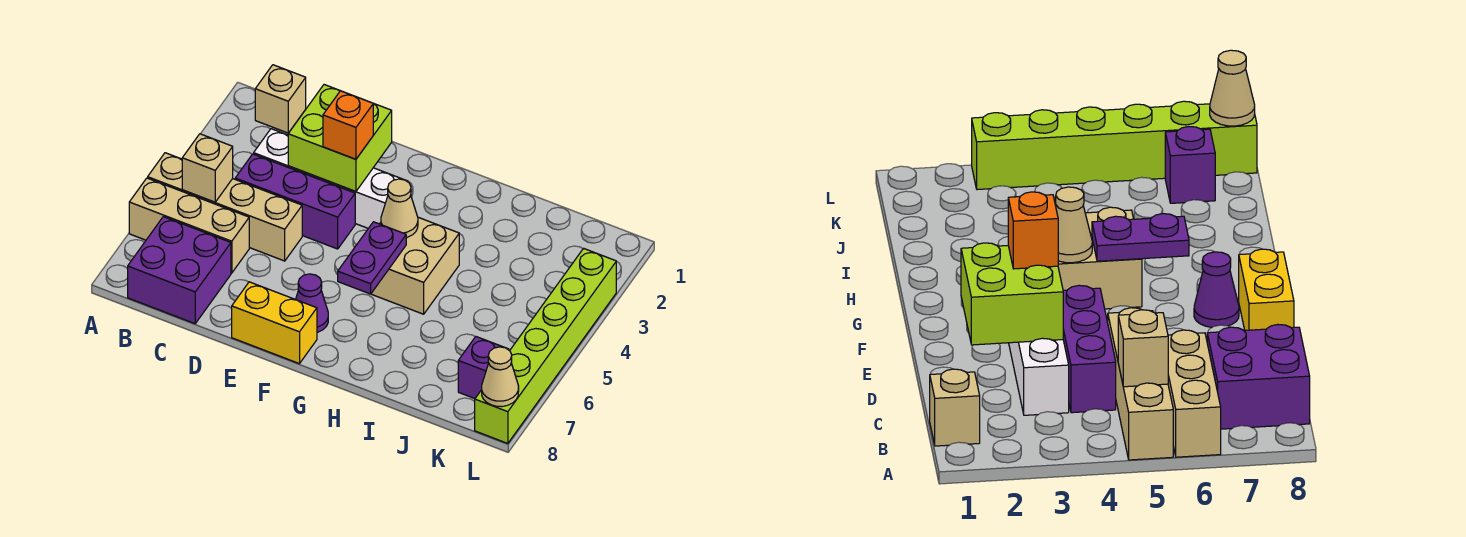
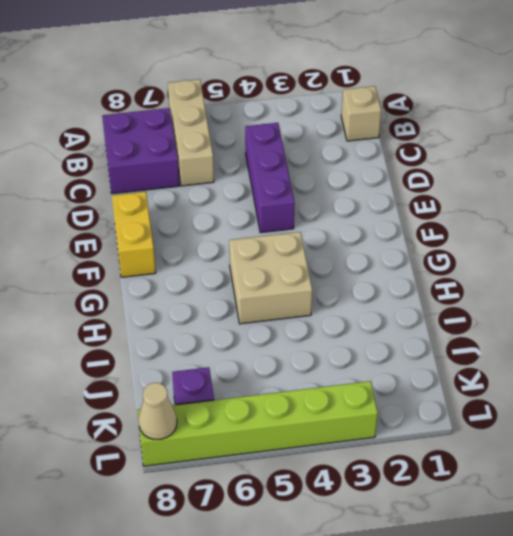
none -> tan 1x4 brick [148,153,302,261]
none -> white 1x4 brick [254,129,408,228]
none -> purple 1x1 cone [296,274,328,332]

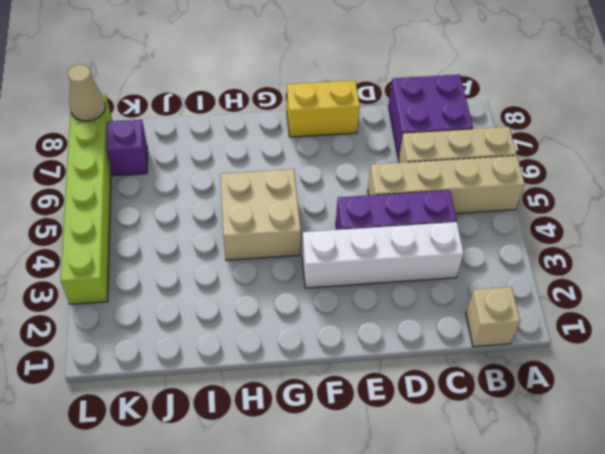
none -> purple 1x1 cone [296,274,328,332]
none -> tan 1x1 brick [182,134,233,202]
none -> lime 2x2 brick [288,85,392,192]

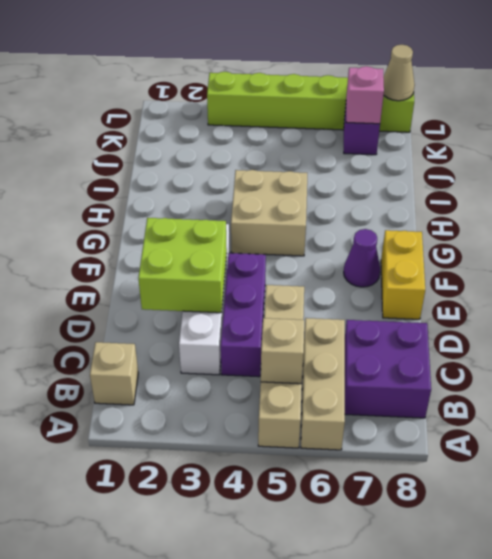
pink 1x1 brick [346,66,384,124] -> none
none -> tan 1x1 cone [381,179,418,238]
none -> purple 1x2 plate [338,222,406,294]
none -> orange 1x1 brick [323,91,373,159]

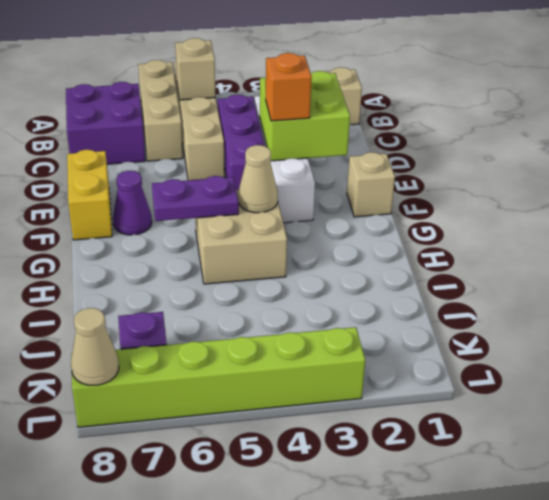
tan 1x1 brick [347,152,395,217] -> none

